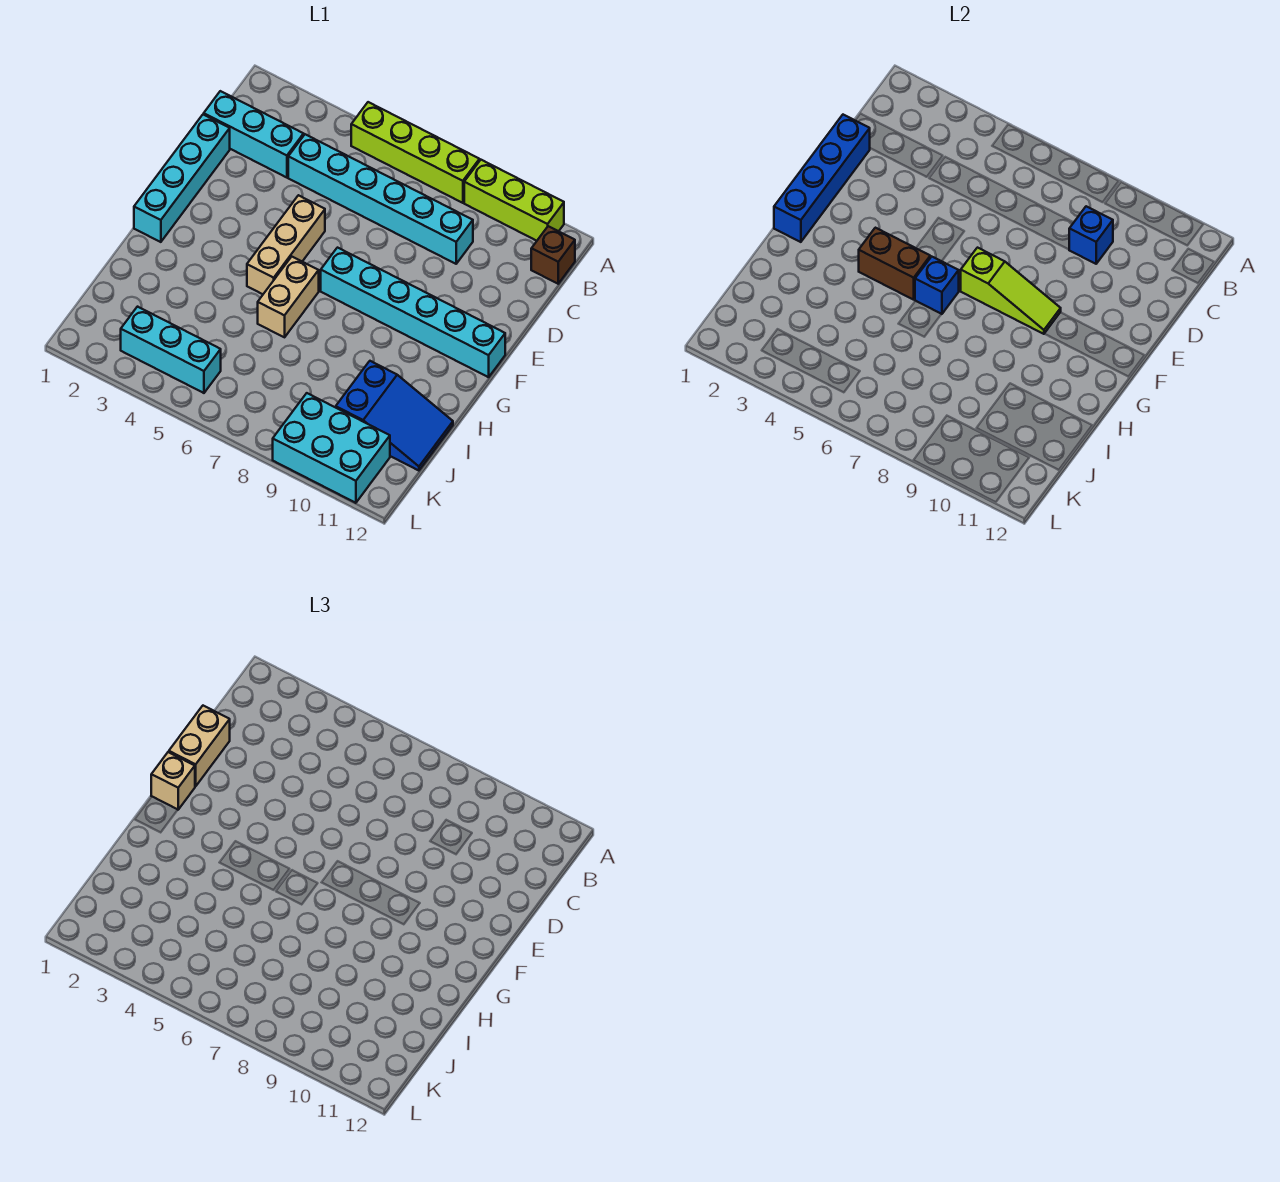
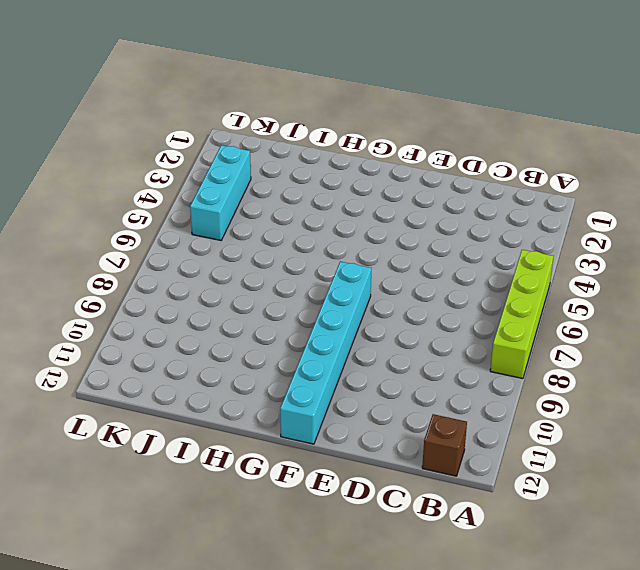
none -> lime 1x3 brick [464,160,564,241]
none -> cyan 1x3 brick [204,91,304,178]
none -> cyan 1x6 brick [288,134,473,264]

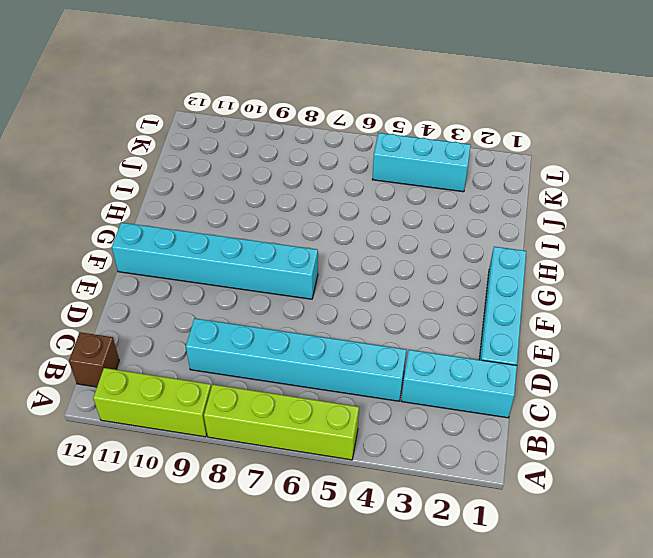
none -> tan 1x3 brick [247,195,325,294]
none -> tan 1x2 brick [258,257,319,337]
none -> blue 2x3 slope [336,361,453,471]

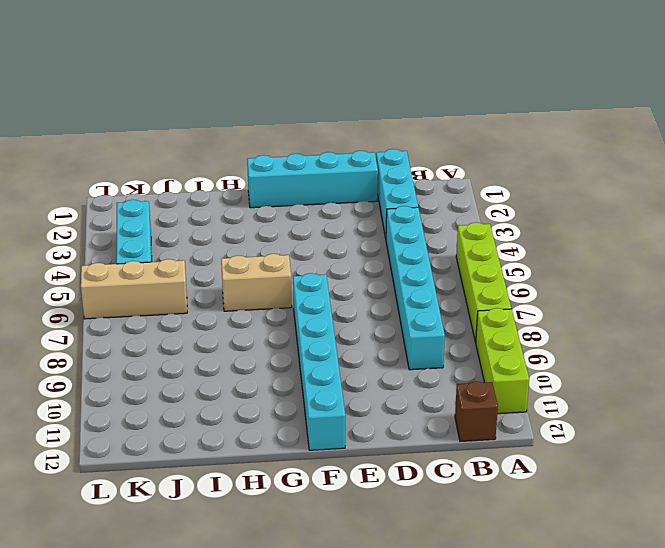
tan 1x3 brick [81,259,187,319] -> tan 1x3 brick moved to [247,195,325,294]
none -> blue 2x3 slope [336,361,453,471]
none -> cyan 2x3 brick [273,393,390,503]
none -> blue 1x1 brick [1069,206,1113,264]

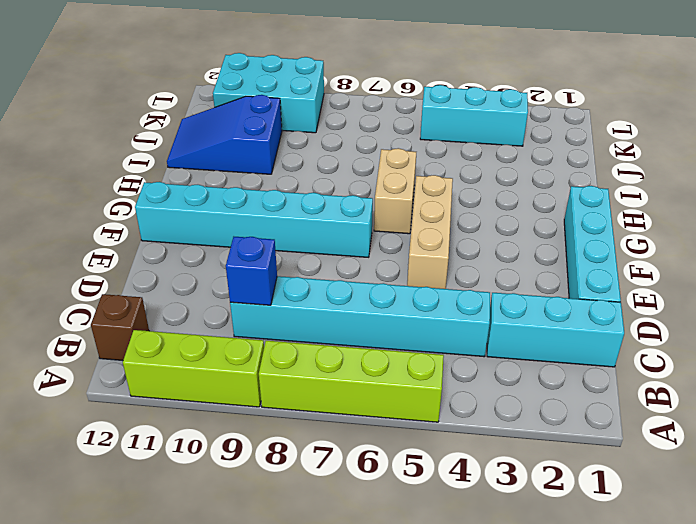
none -> blue 1x4 brick [774,115,870,242]
none -> lime 1x3 slope [961,248,1061,334]
none -> brown 1x2 brick [859,228,930,300]

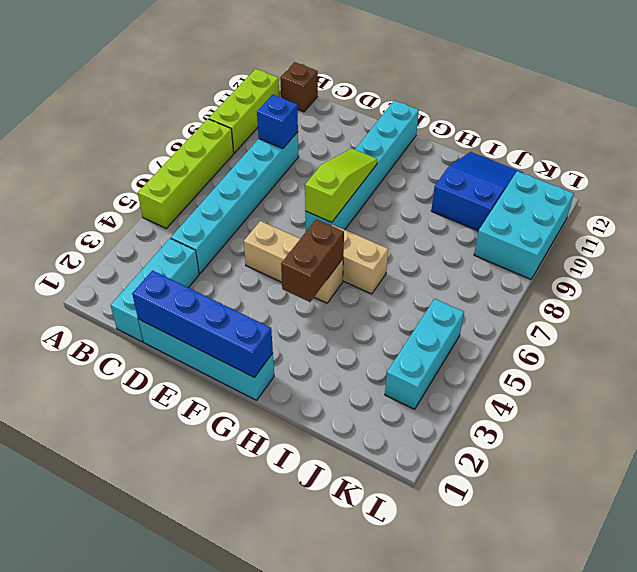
none -> blue 1x1 brick [915,257,959,314]
none -> tan 1x2 brick [169,706,230,786]
none -> tan 1x1 brick [151,752,195,810]

